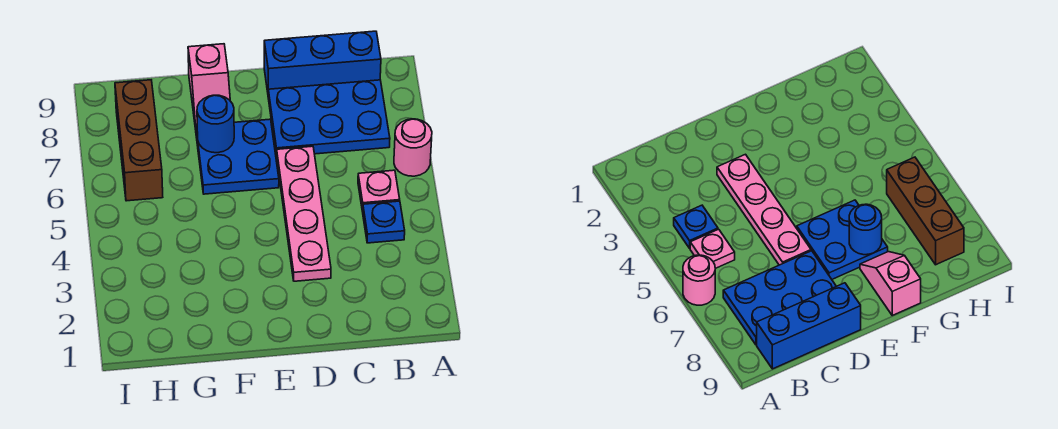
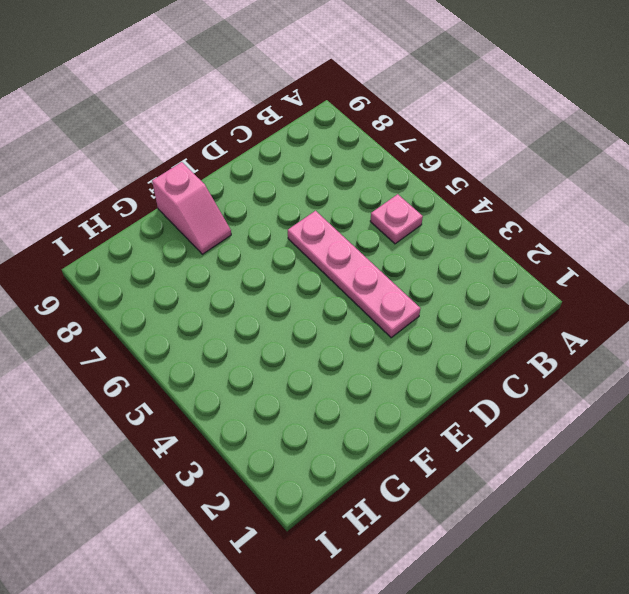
none -> pink 1x1 round brick [394,119,432,176]
none -> blue 1x1 plate [362,201,405,243]

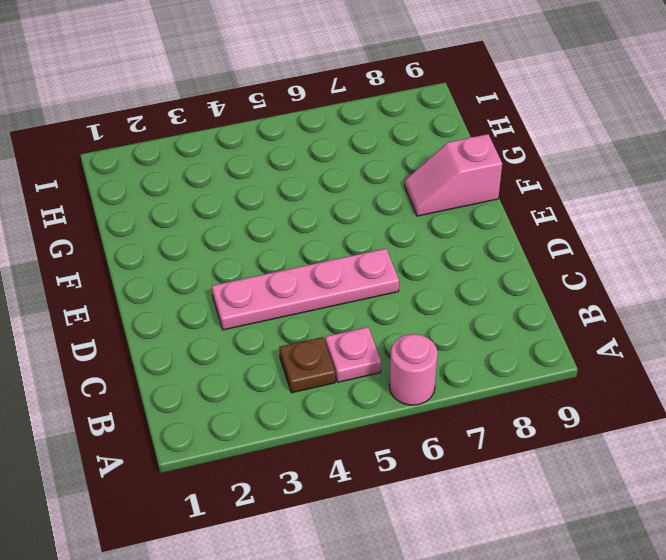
brown 1x1 plate [279,337,335,393] -> blue 1x1 plate [362,201,405,243]
none -> blue 2x3 plate [268,80,390,157]
none -> blue 1x3 brick [264,31,381,92]

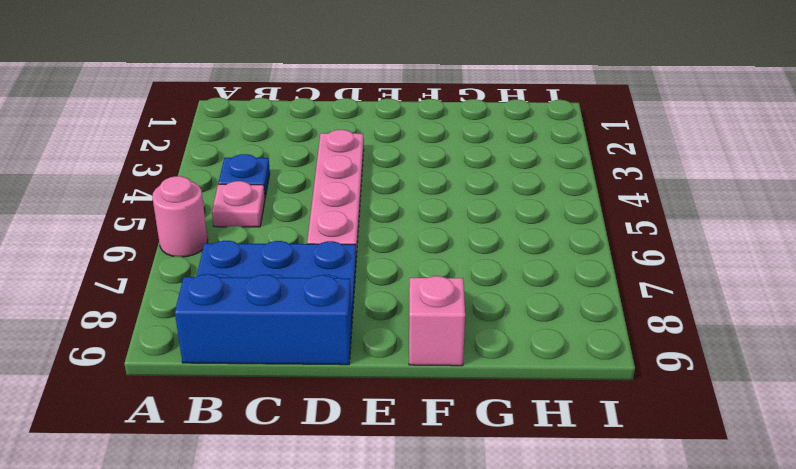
none -> blue 2x2 plate [196,119,279,194]
none -> brown 1x3 brick [115,80,163,201]

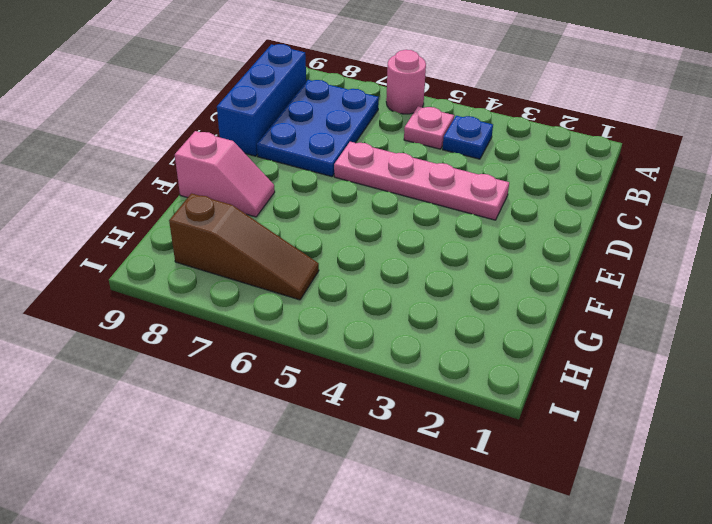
brown 1x3 slope [169,193,319,300] -> brown 1x3 brick [115,80,163,201]
none -> blue 2x2 plate [196,119,279,194]
none -> blue 1x1 round brick [197,95,234,153]

